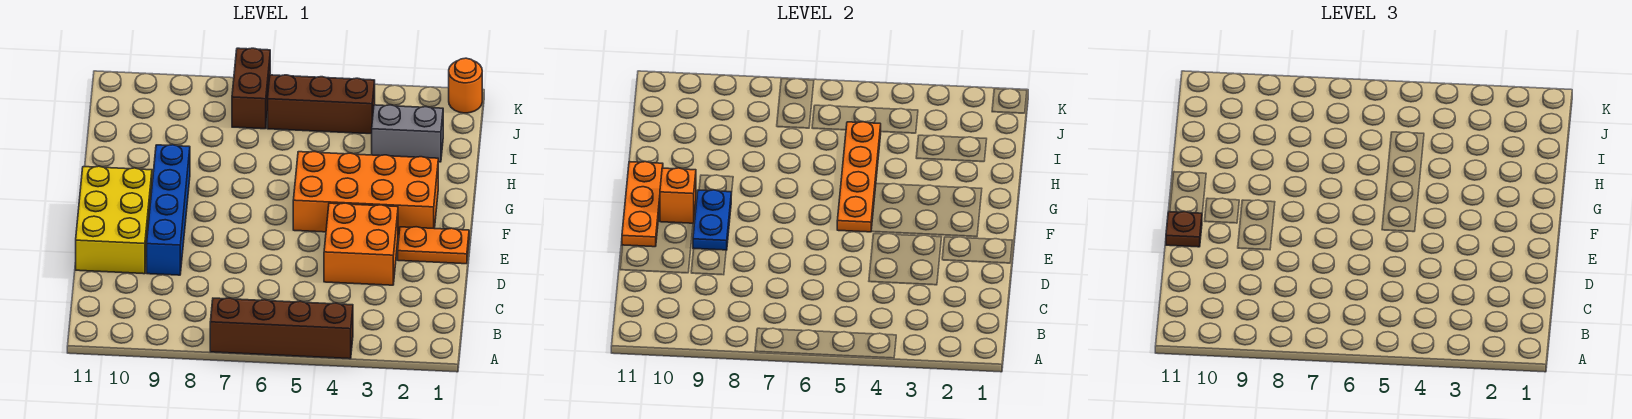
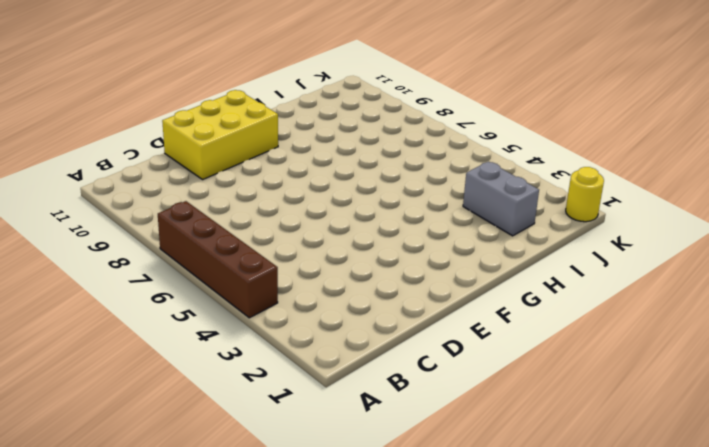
yellow 1x1 round brick [566,167,604,222] -> orange 1x1 round brick [449,58,482,113]
none -> orange 2x2 brick [324,203,398,285]
none -> blue 1x4 brick [147,145,190,275]
none -> orange 1x2 plate [398,227,469,264]

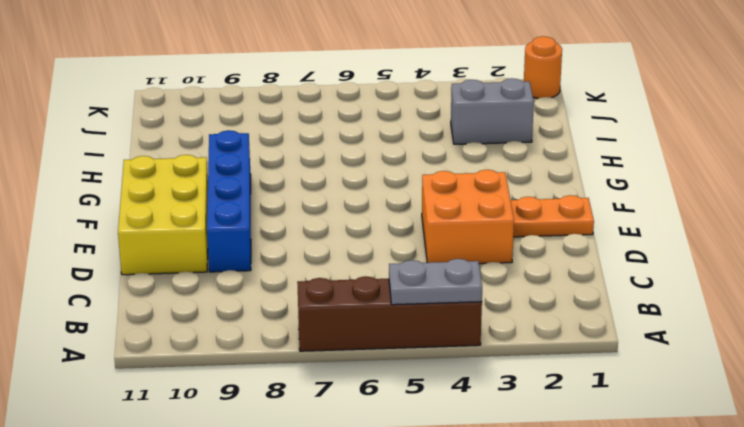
grey 1x2 plate [389,259,482,305] -> none
none -> orange 2x4 brick [293,151,438,235]
none -> brown 1x3 brick [268,75,375,134]
none -> brown 1x2 brick [232,48,270,129]

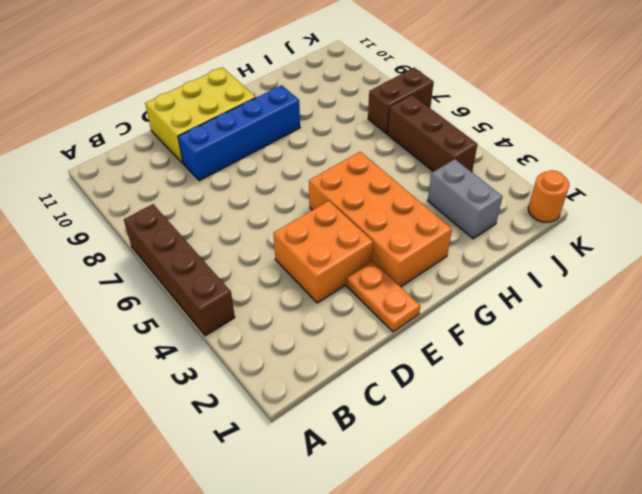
none -> blue 1x2 plate [693,190,731,250]
none -> orange 1x3 plate [622,162,663,247]
none -> orange 1x4 plate [837,122,881,232]

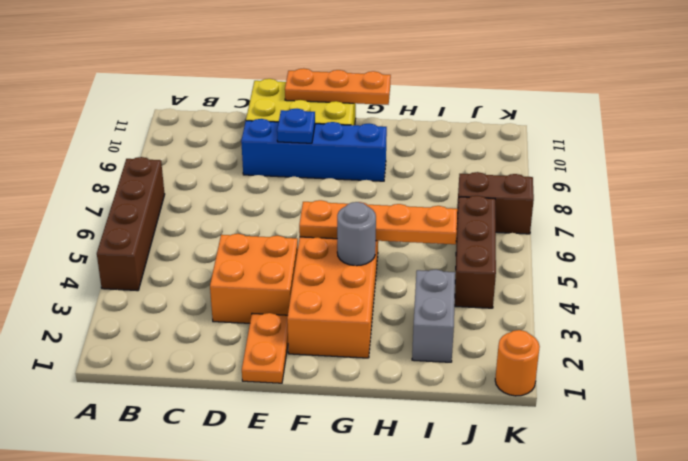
blue 1x1 plate [277,109,315,143] -> blue 1x2 plate [693,190,731,250]
grey 1x1 round brick [337,202,376,266] -> none
none -> orange 1x1 brick [660,168,696,223]
none -> brown 1x1 plate [1166,212,1202,247]

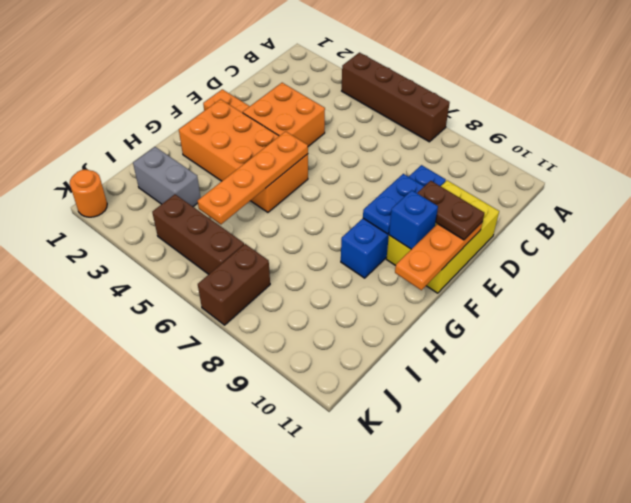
brown 1x2 plate [417,181,484,240] -> brown 1x1 plate [1166,212,1202,247]
blue 1x1 brick [389,190,438,249] -> orange 1x1 brick [660,168,696,223]

